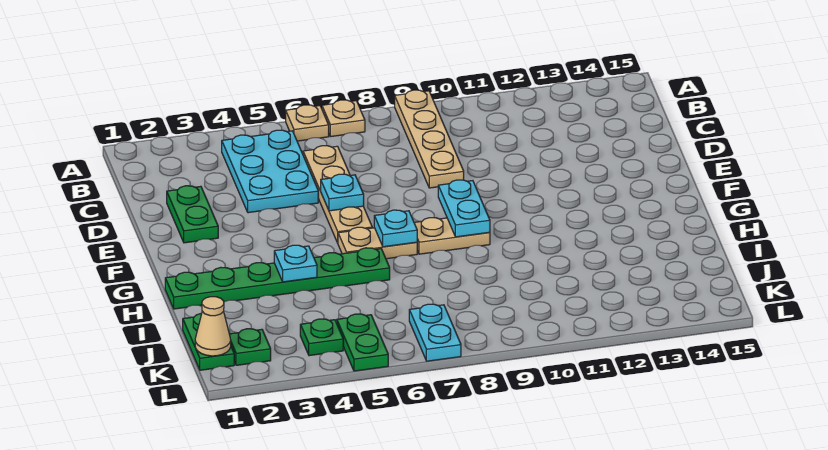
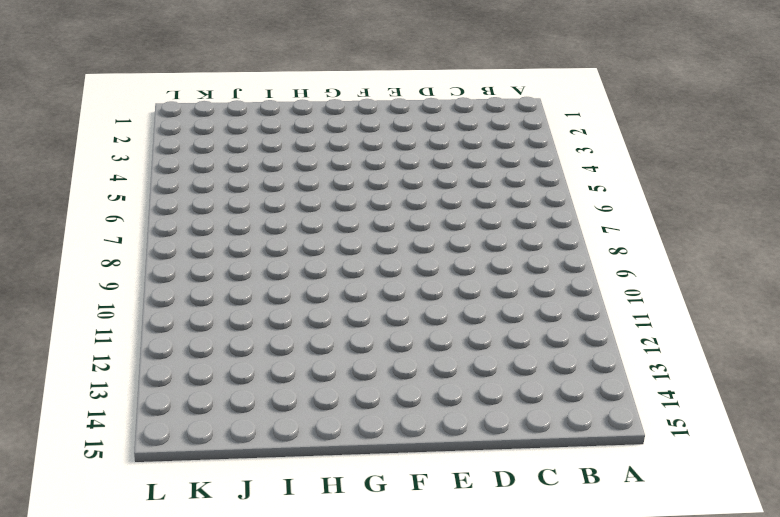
none -> tan 1x1 plate [286,105,329,141]
none -> tan 1x1 plate [322,100,365,137]
none -> tan 1x4 plate [395,90,464,188]

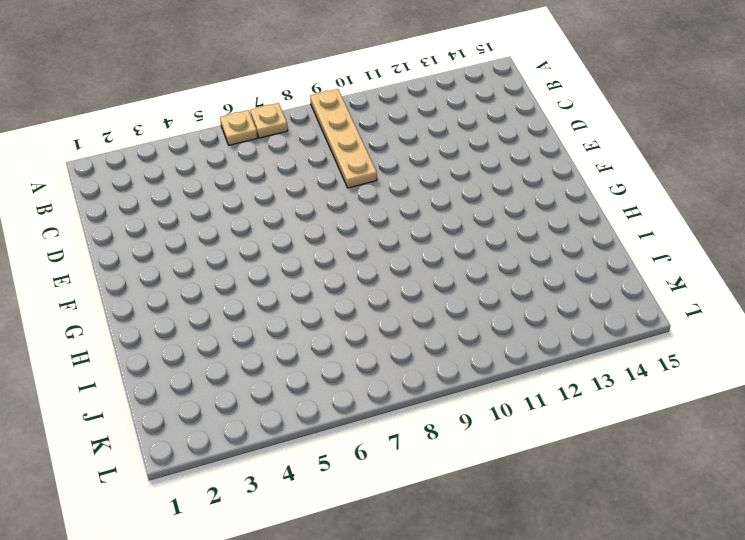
none -> cyan 2x3 plate [222,130,318,213]
none -> tan 1x4 plate [303,146,372,243]
none -> green 1x2 plate [167,186,218,243]

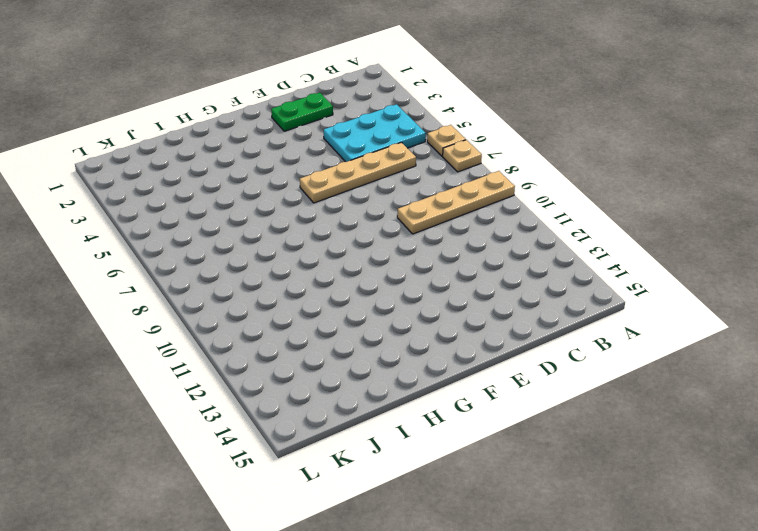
none -> tan 1x2 plate [338,227,417,259]
none -> tan 1x2 plate [414,218,490,254]
none -> green 1x6 plate [165,248,390,309]

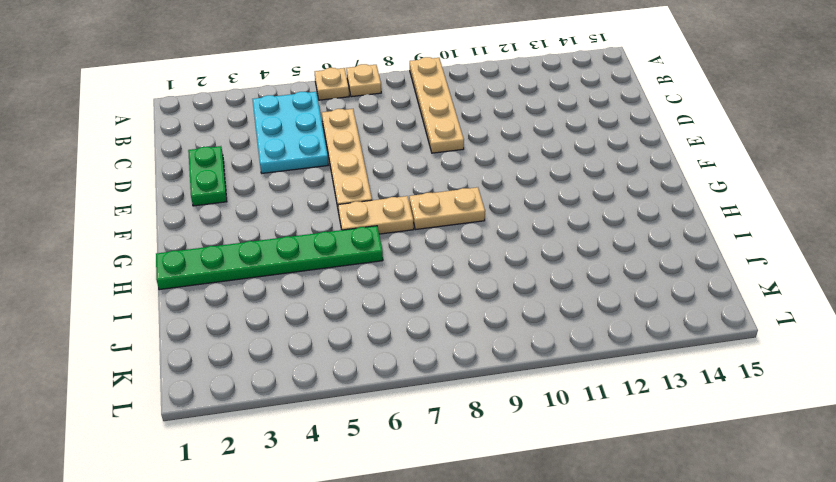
none -> green 1x2 plate [183,313,234,370]
none -> green 1x1 plate [229,329,271,365]
none -> green 1x1 plate [300,319,343,356]

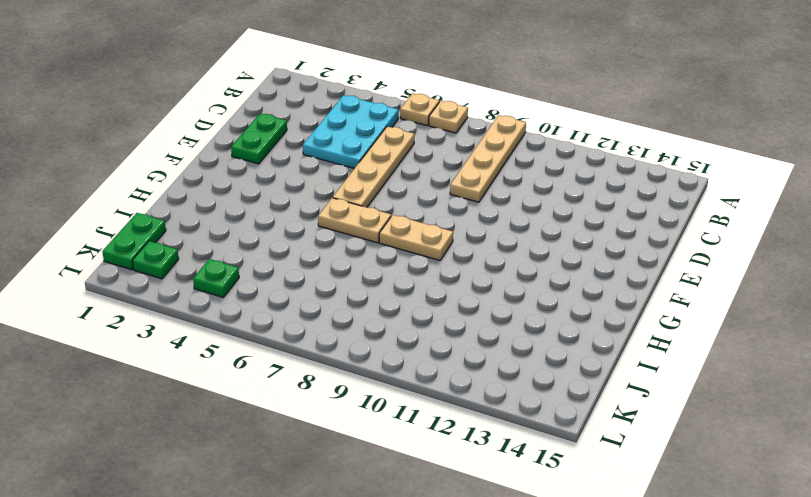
none -> green 1x6 plate [165,248,390,309]
none -> green 1x2 plate [337,314,388,371]
none -> cyan 1x2 plate [409,304,461,361]

